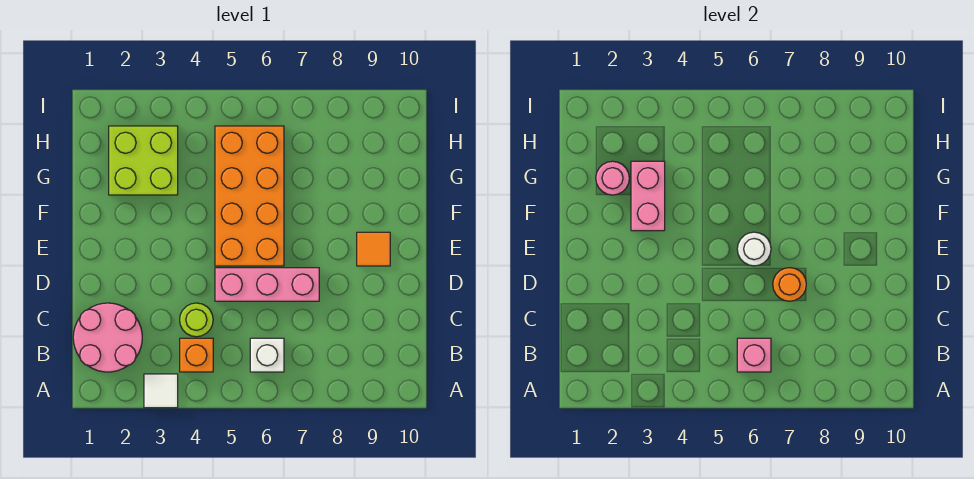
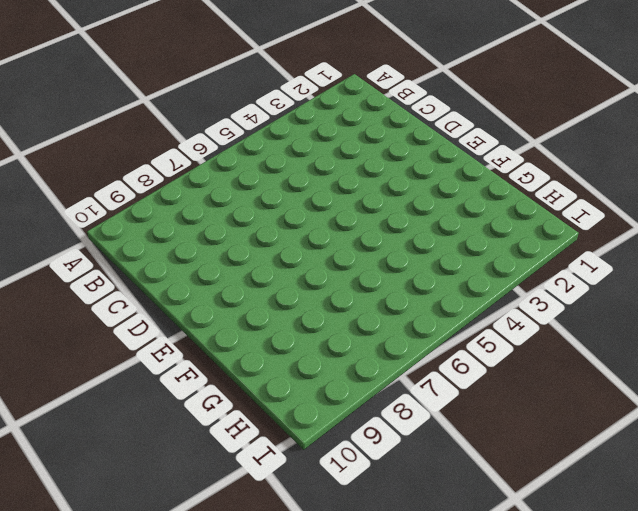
none -> white 1x1 tile [144,374,178,408]
none -> pink 2x2 round brick [73,303,142,372]
none -> orange 1x1 brick [180,338,213,372]

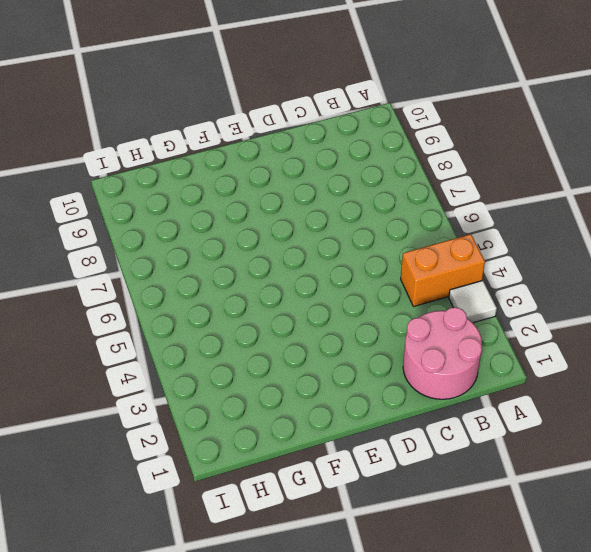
orange 1x2 brick [401,234,485,307] -> orange 1x1 brick [180,338,213,372]
none -> white 1x1 brick [250,338,284,372]
none -> lime 1x1 round brick [180,303,213,337]
none -> pink 1x3 brick [215,268,319,301]

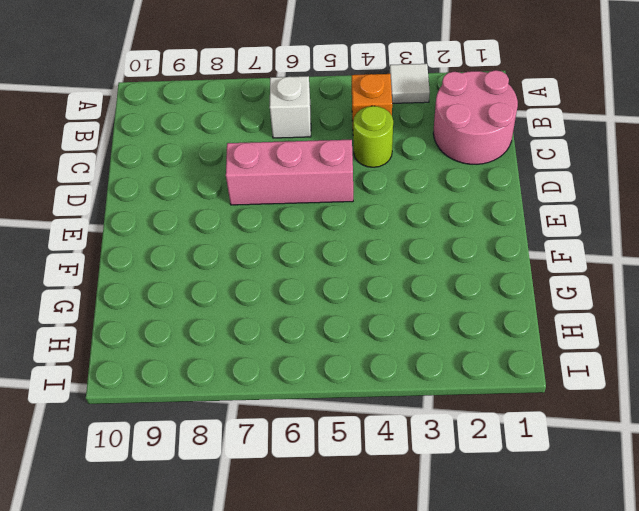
none -> orange 2x4 brick [215,126,284,266]
none -> orange 1x1 tile [357,232,390,266]
none -> lime 2x2 brick [109,126,178,195]

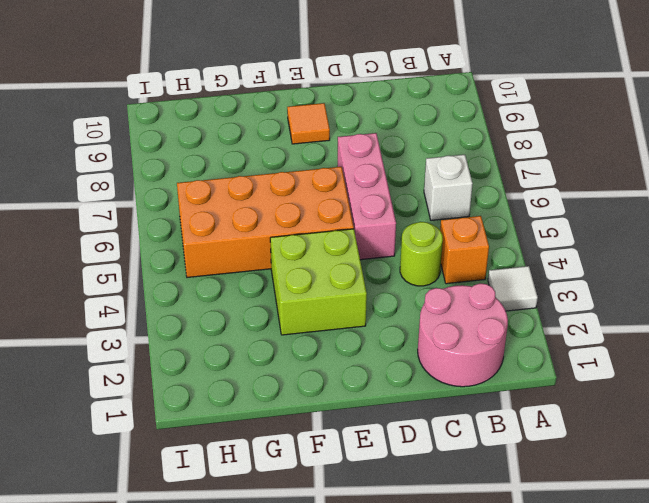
lime 2x2 brick [270,229,367,335] -> lime 2x2 brick moved to [109,126,178,195]
none -> pink 1x1 brick [737,338,771,372]
none -> orange 1x1 round brick [773,268,806,301]
none -> white 1x1 round brick [737,232,771,266]

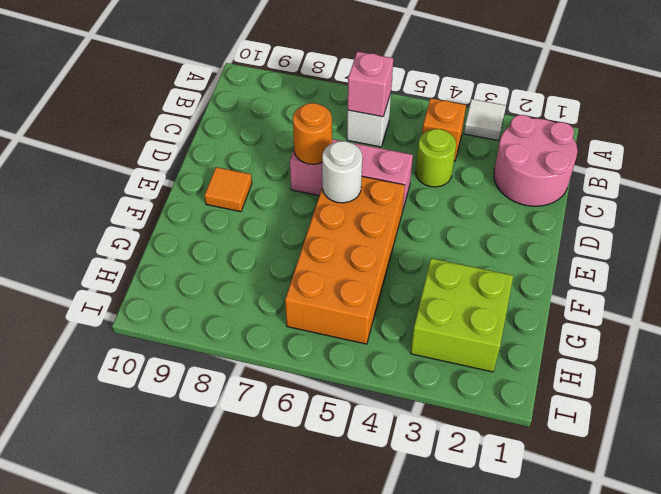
none -> pink 1x2 brick [631,161,665,231]
none -> pink 1x1 round brick [596,161,629,195]

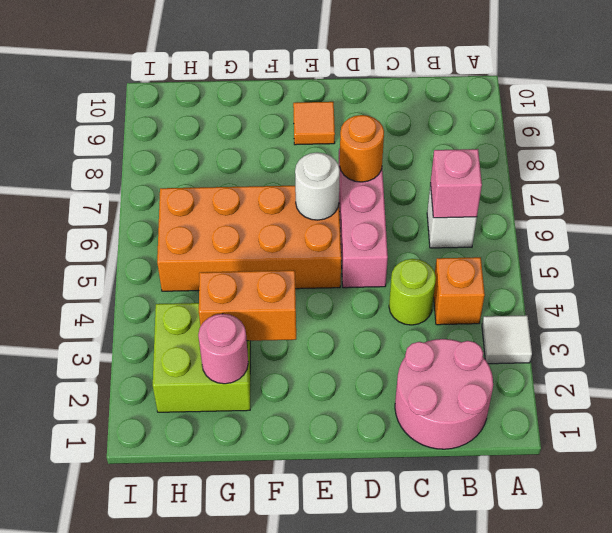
orange 1x2 brick [199,270,296,341] -> pink 1x2 brick [631,161,665,231]

